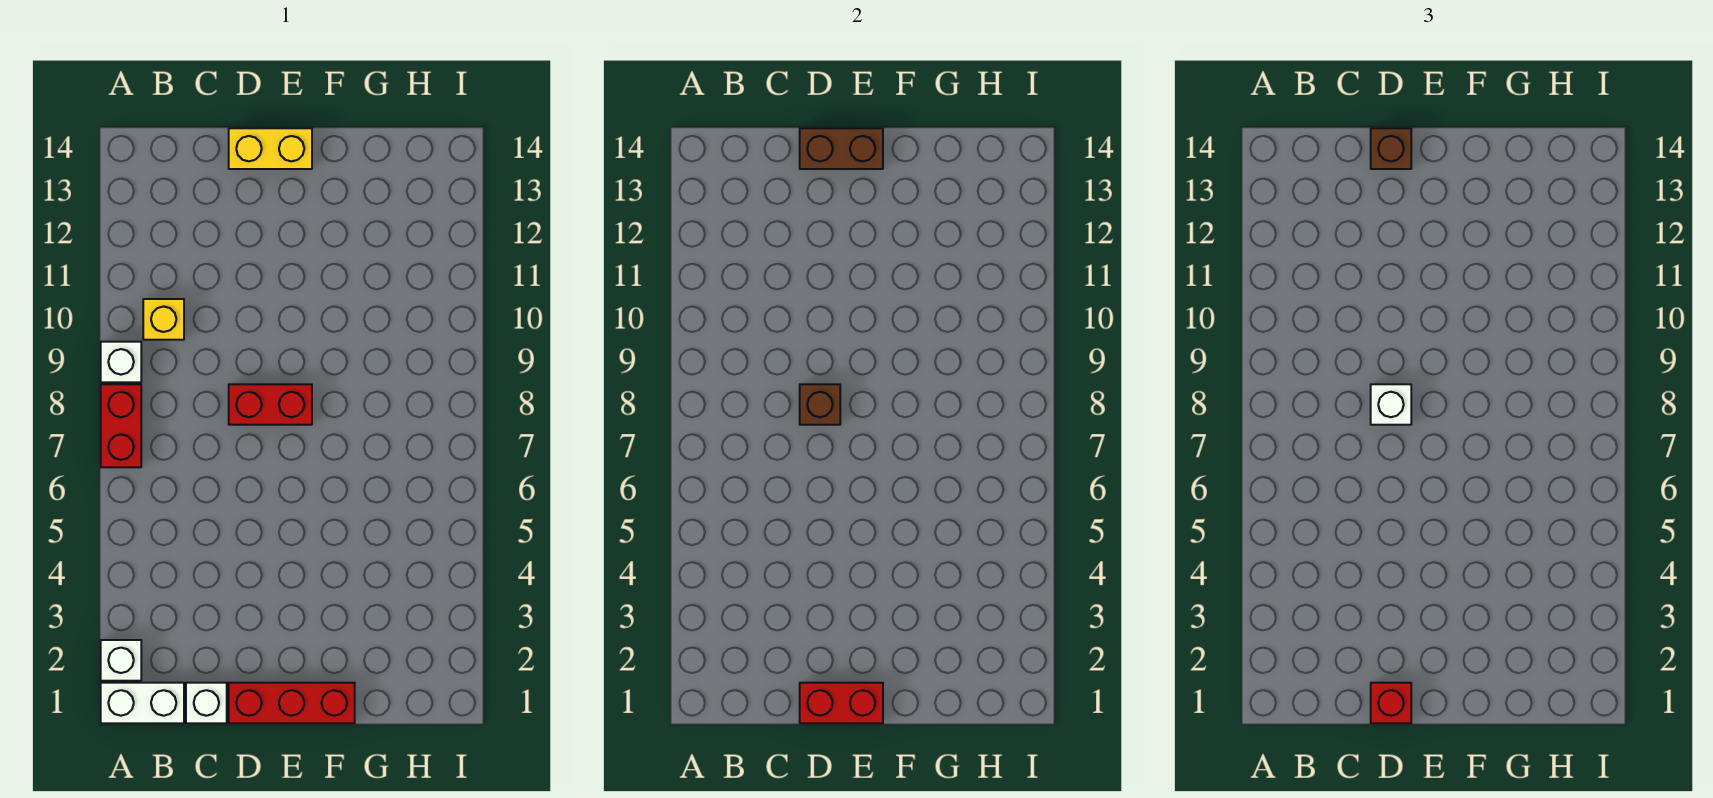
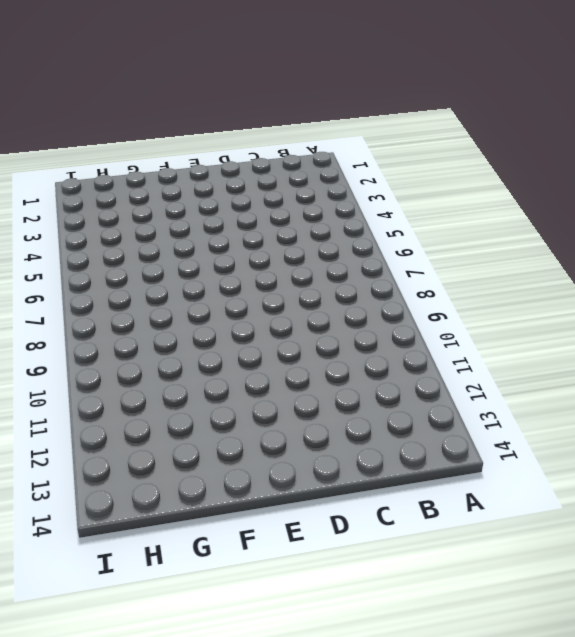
none -> white 1x2 brick [101,683,184,723]
none -> white 1x1 brick [101,640,141,681]
none -> red 1x2 brick [101,384,141,467]

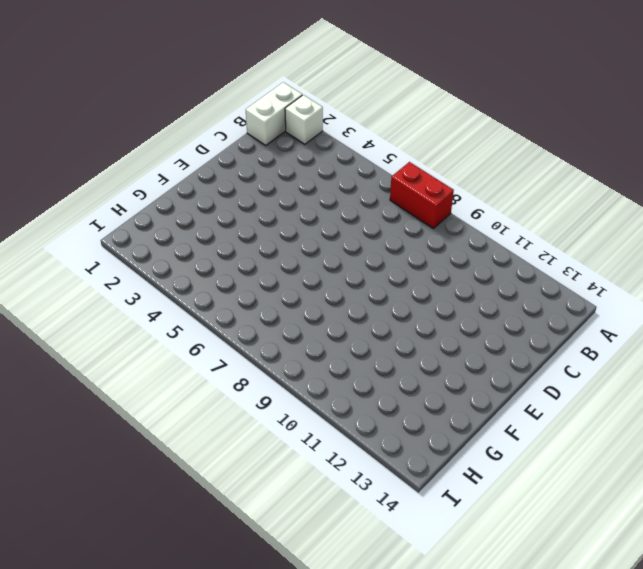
none -> white 1x1 brick [101,342,141,382]
none -> yellow 1x1 brick [143,299,184,340]
none -> white 1x1 brick [186,683,227,723]

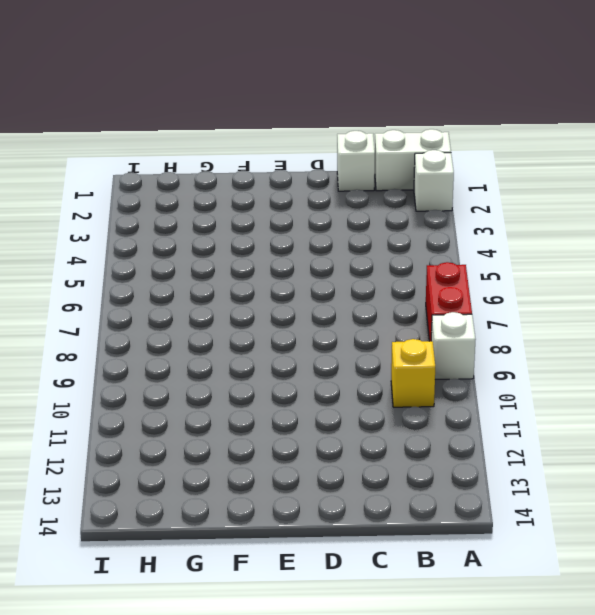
none -> red 1x3 brick [229,683,355,723]
none -> red 1x2 brick [229,384,312,425]
none -> yellow 1x2 brick [229,128,312,169]

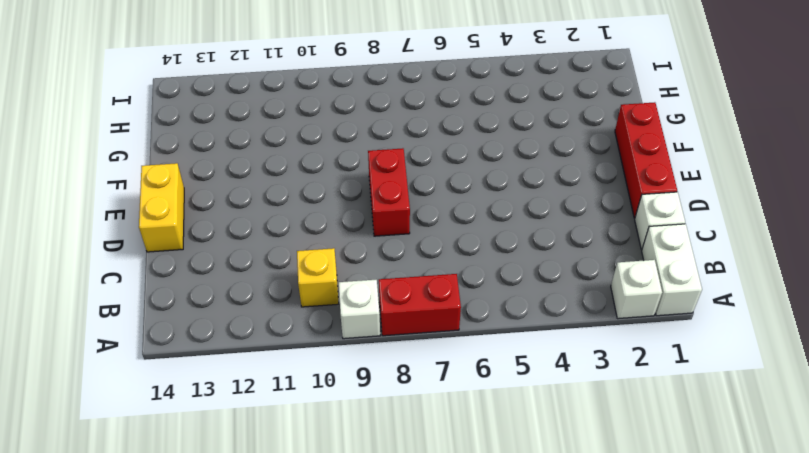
none -> red 1x2 brick [800,683,883,723]
none -> brown 1x1 brick [800,384,840,425]
none -> brown 1x2 brick [800,128,883,169]

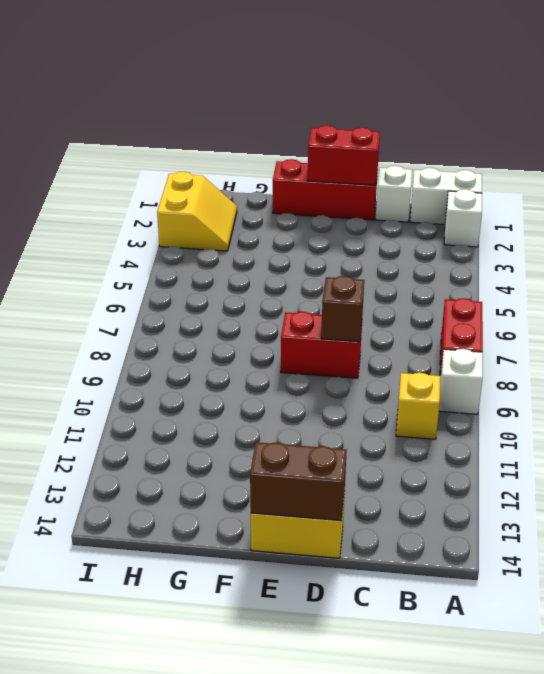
yellow 2x2 slope [157,172,237,251] -> none
none -> red 1x1 brick [1371,683,1411,723]
none -> white 1x1 brick [1371,384,1411,425]
none -> brown 1x1 brick [1371,128,1411,169]

